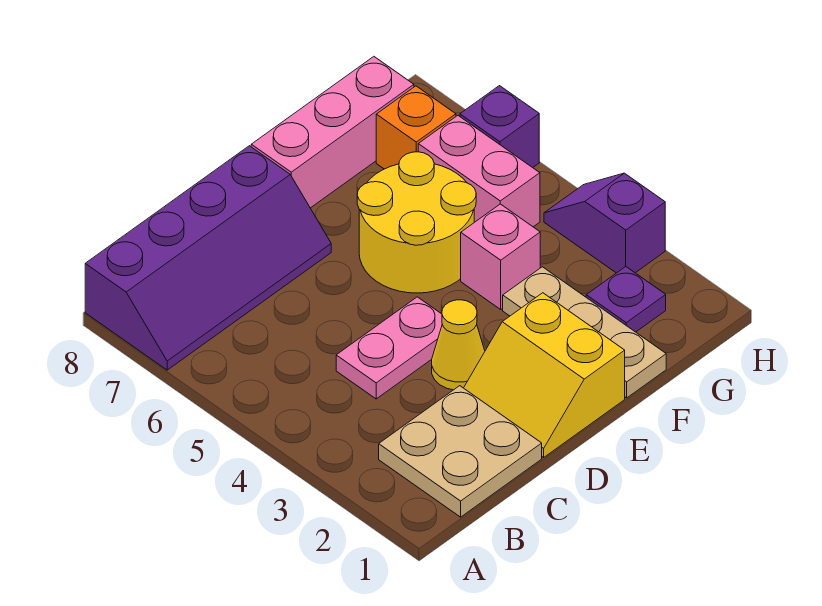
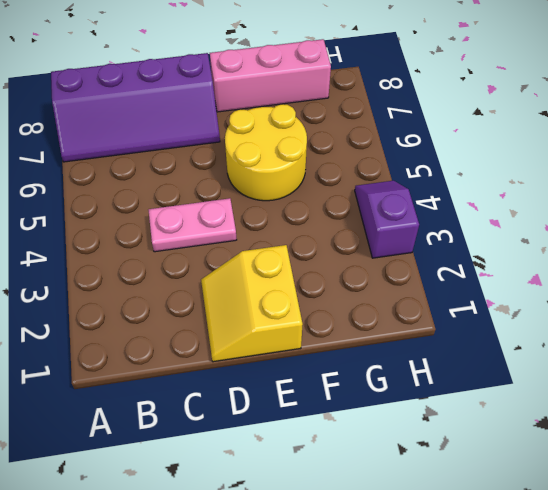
none -> tan 2x2 plate [379,386,542,517]
none -> yellow 1x1 cone [432,300,485,390]
none -> tan 1x3 plate [503,267,666,398]

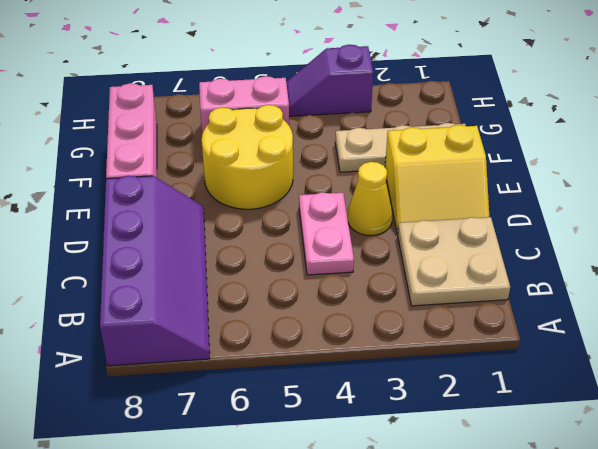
none -> pink 1x1 brick [461,204,540,309]
none -> purple 1x1 plate [586,267,666,332]
none -> orange 1x1 brick [376,86,456,169]

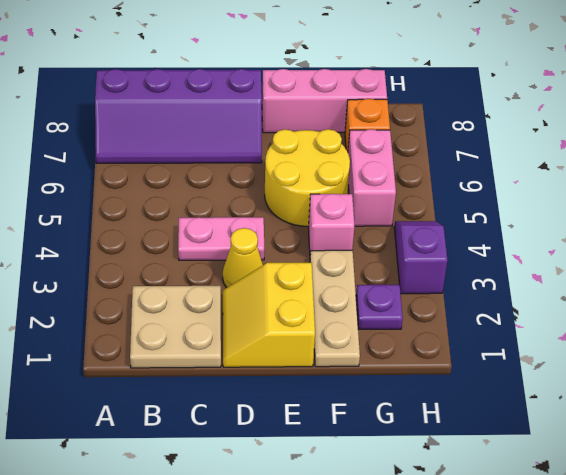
none -> purple 1x1 brick [460,86,539,168]

